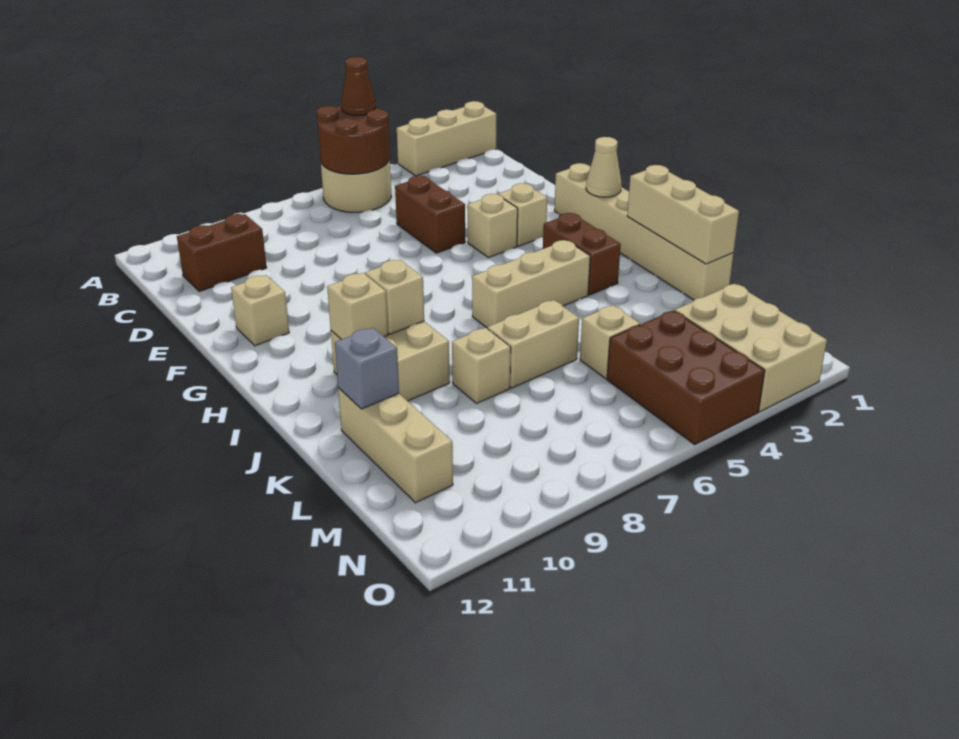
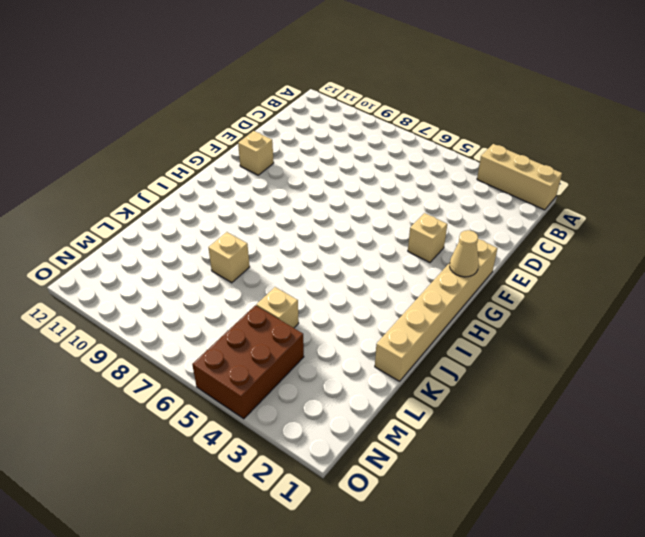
none -> tan 2x2 round brick [321,159,391,212]
none -> brown 1x2 brick [177,214,267,291]
none -> brown 1x2 brick [395,176,465,253]

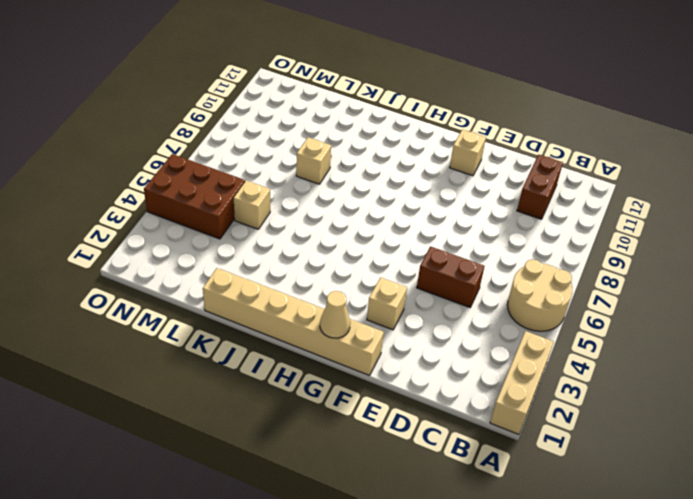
none -> tan 1x1 brick [468,194,518,257]
none -> brown 1x2 brick [543,213,621,295]
none -> tan 1x3 brick [472,240,590,328]

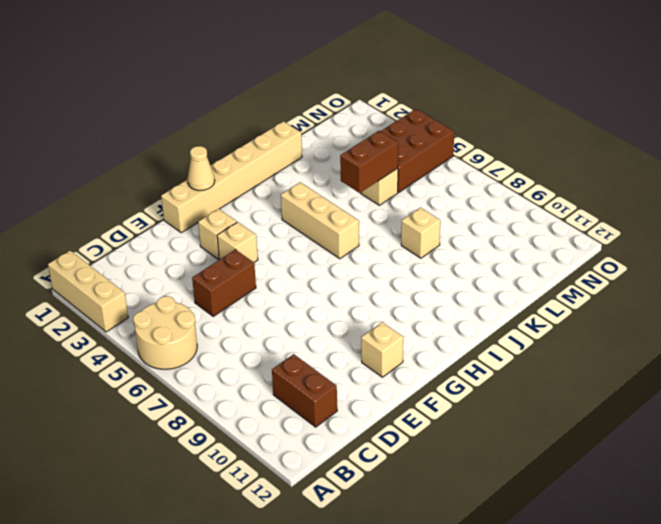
brown 1x2 brick [340,131,398,193] -> brown 1x2 brick moved to [543,213,621,295]
none -> tan 2x2 brick [331,321,450,401]
none -> tan 1x2 brick [487,300,579,388]
none -> tan 1x3 brick [338,388,453,503]

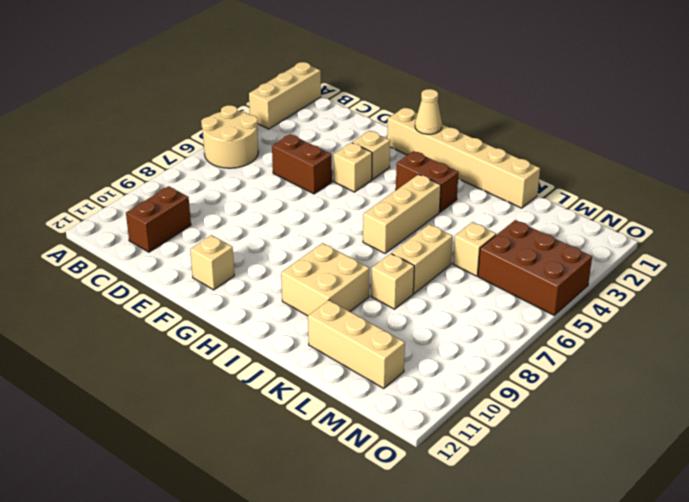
none -> tan 2x3 brick [675,284,827,412]
none -> brown 2x2 round brick [317,106,390,174]
none -> tan 1x3 brick [627,165,739,264]

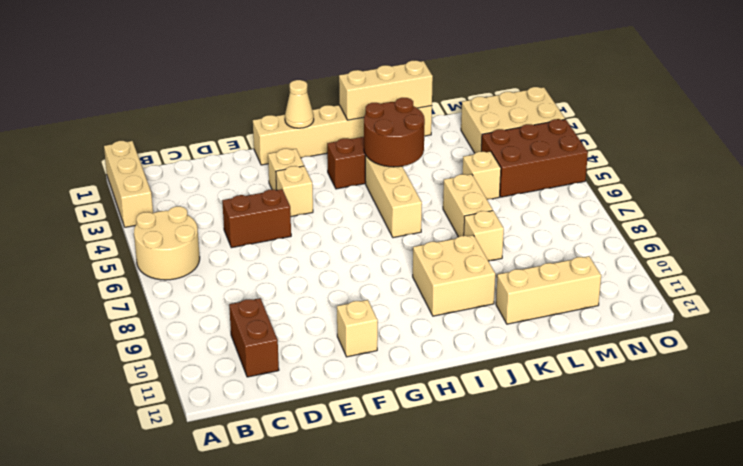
brown 2x2 round brick [364,98,425,167] -> brown 2x2 round brick moved to [317,106,390,174]
none -> tan 1x1 brick [365,260,424,334]
none -> tan 1x1 brick [327,273,388,340]
none -> grey 1x1 brick [335,328,399,409]

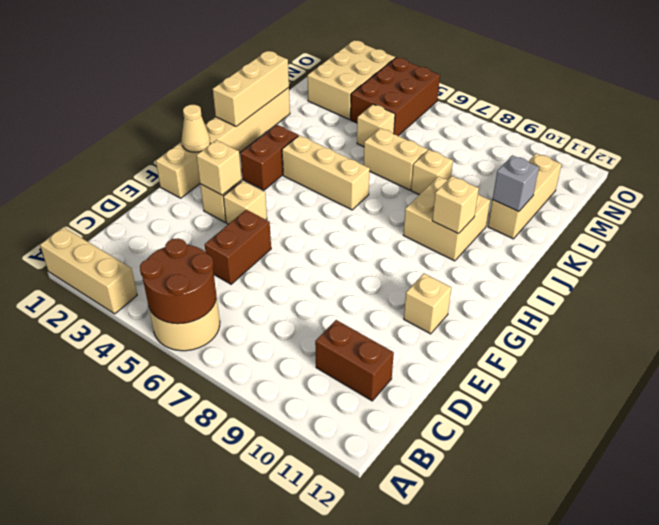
tan 1x1 brick [196,140,242,195] -> tan 1x1 brick moved to [365,260,424,334]
none -> brown 1x1 cone [341,57,376,115]

